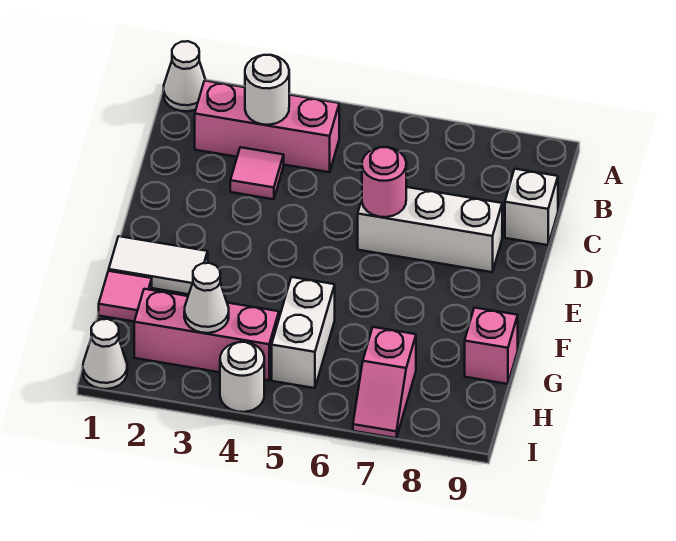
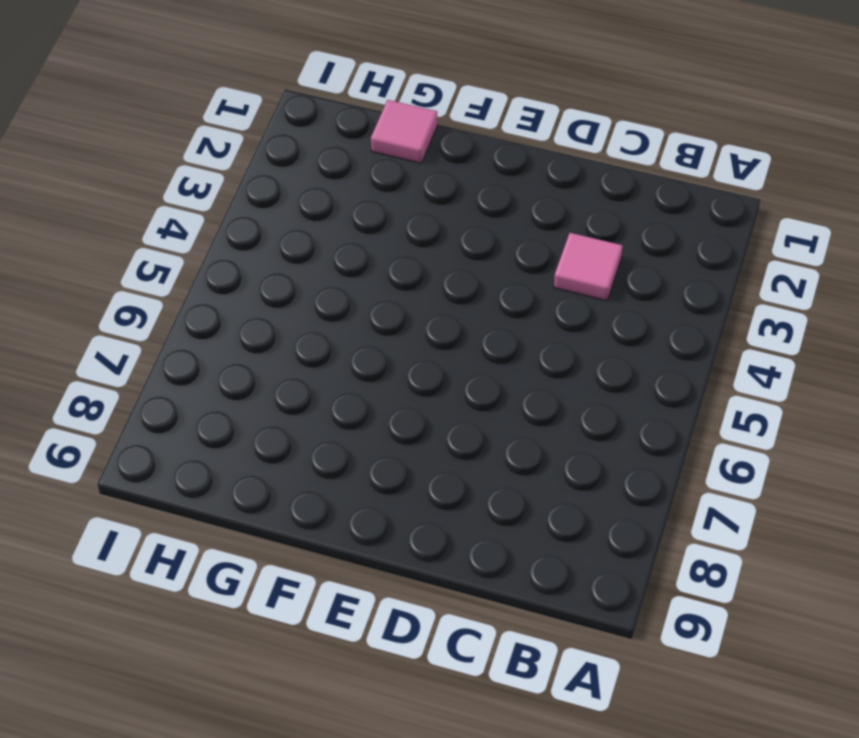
none -> white 1x1 cone [163,41,206,111]
none -> pink 1x3 brick [195,81,339,172]
none -> white 1x1 brick [505,169,558,245]

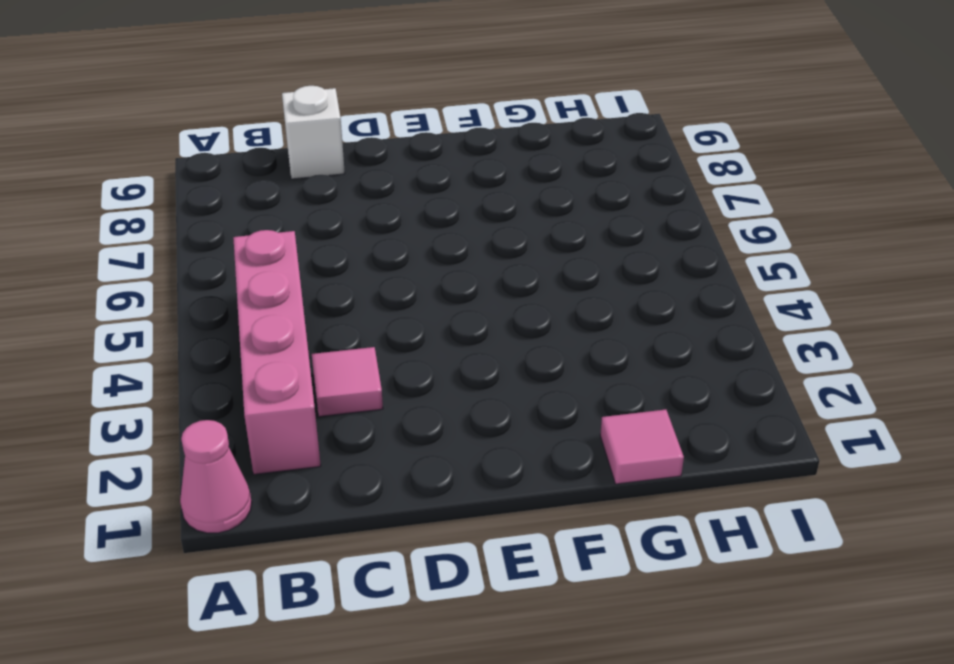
pink 1x1 cone [180,420,252,533] -> white 1x1 cone [163,41,206,111]
pink 1x4 brick [233,230,321,474] -> pink 1x3 brick [195,81,339,172]
none -> white 1x3 brick [358,187,502,272]
none -> white 1x2 tile [109,236,208,294]
none -> white 1x2 brick [272,277,335,388]

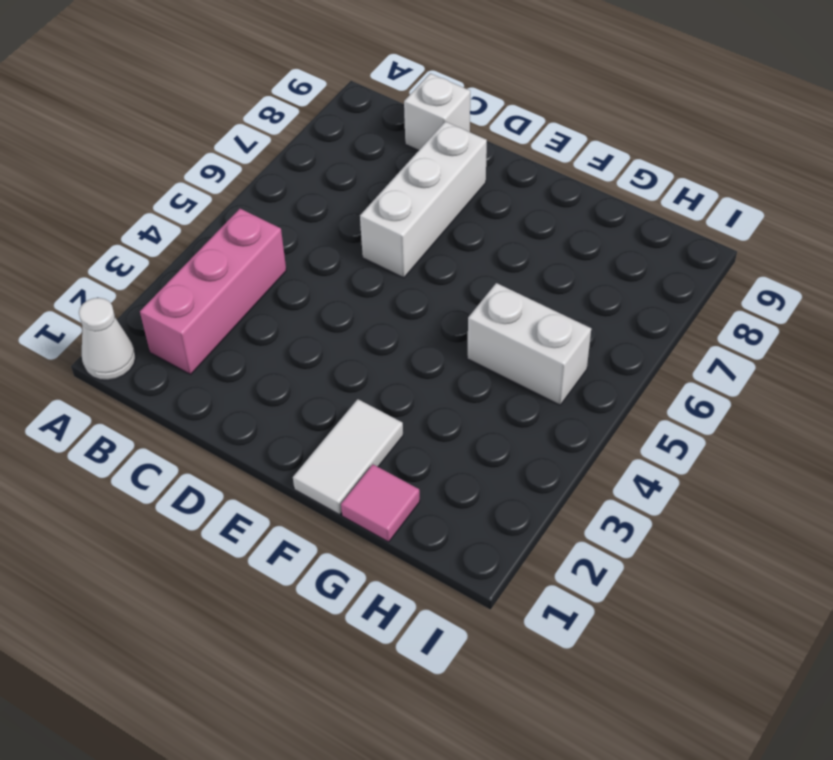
none -> pink 1x1 tile [230,147,284,199]
none -> pink 1x1 brick [465,308,518,384]
none -> pink 1x3 brick [134,289,279,380]

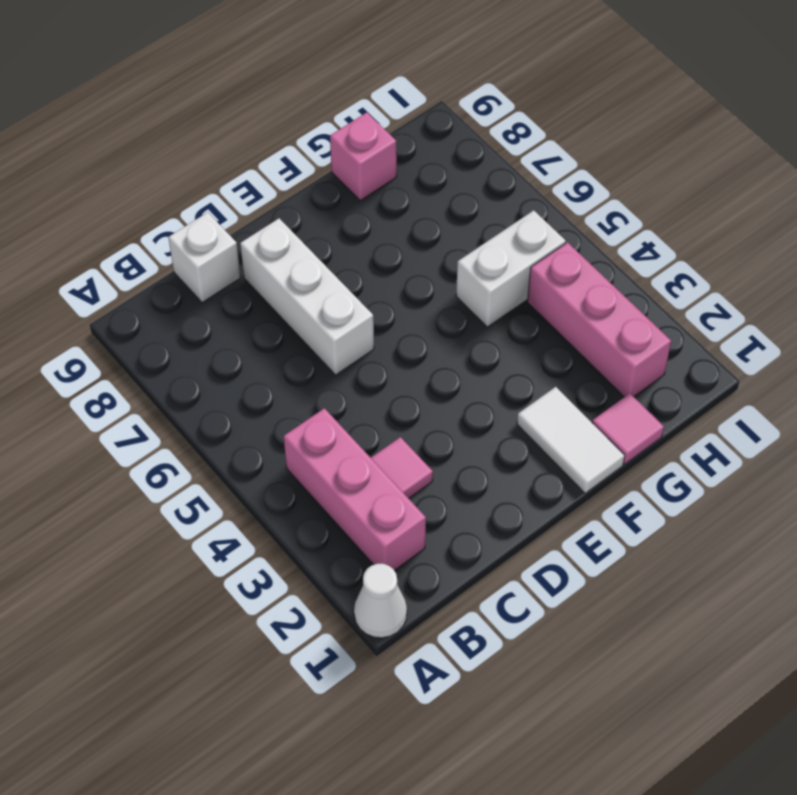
none -> pink 1x2 slope [353,327,416,438]
none -> white 1x1 cone [83,319,127,389]
none -> white 1x1 round brick [220,342,264,412]

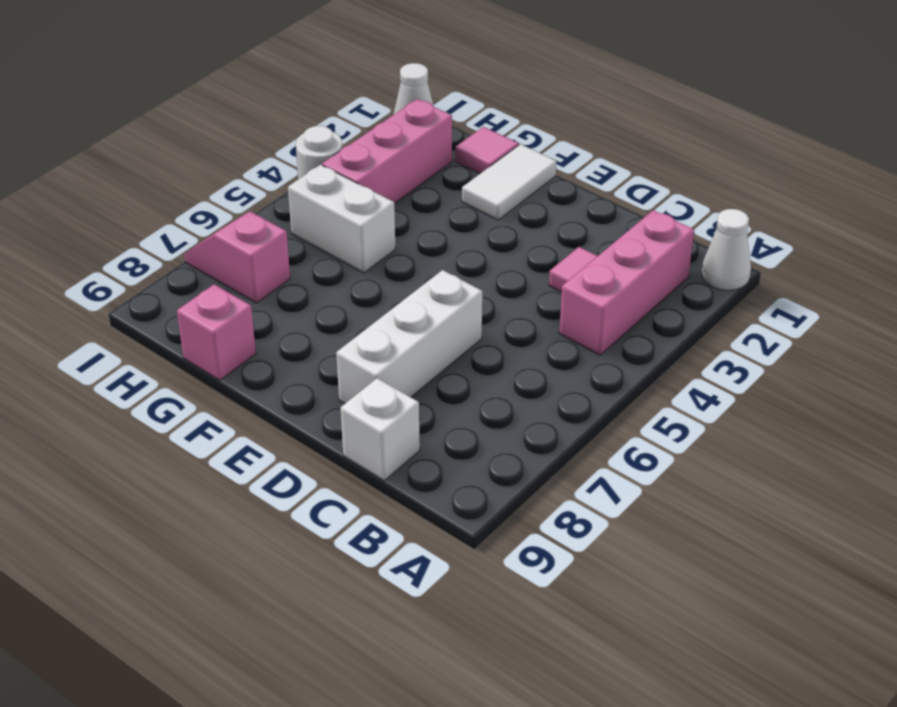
none -> white 1x1 round brick [245,55,289,125]
none -> pink 1x1 round brick [362,147,406,217]
none -> white 1x1 cone [184,263,229,333]

